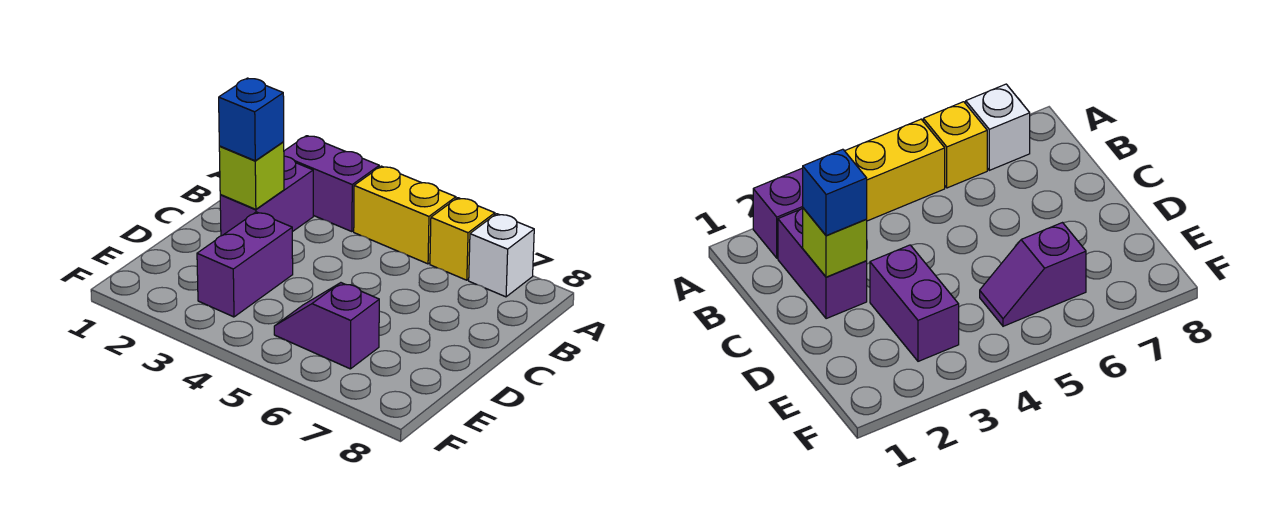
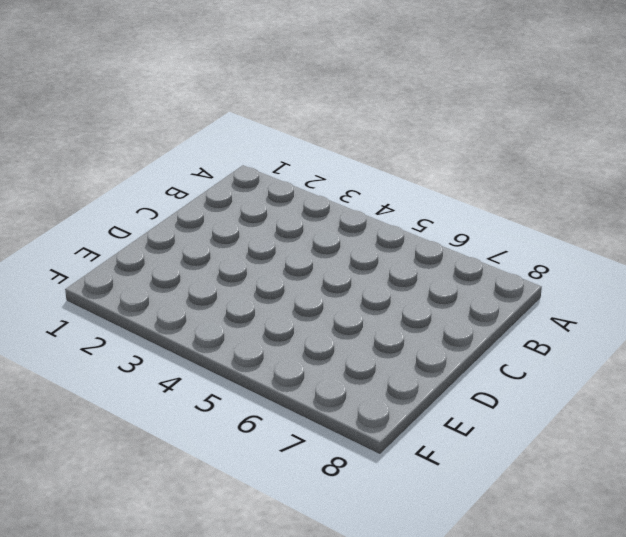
none -> purple 1x2 brick [284,136,379,232]
none -> yellow 1x2 brick [354,166,456,264]

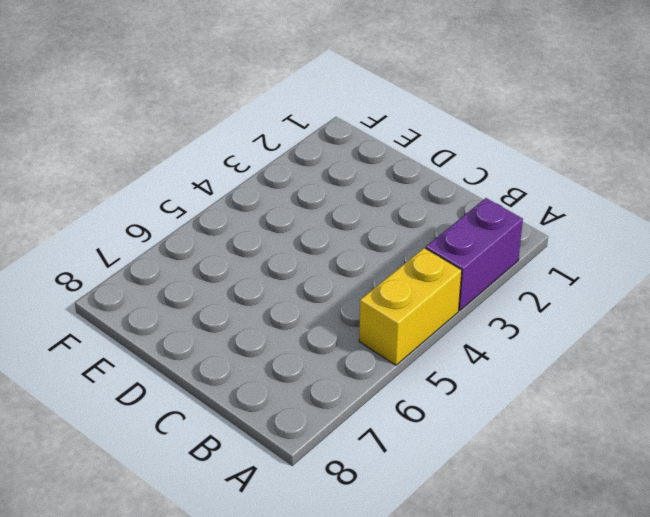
none -> yellow 1x1 brick [430,198,495,280]
none -> white 1x1 brick [469,214,534,297]

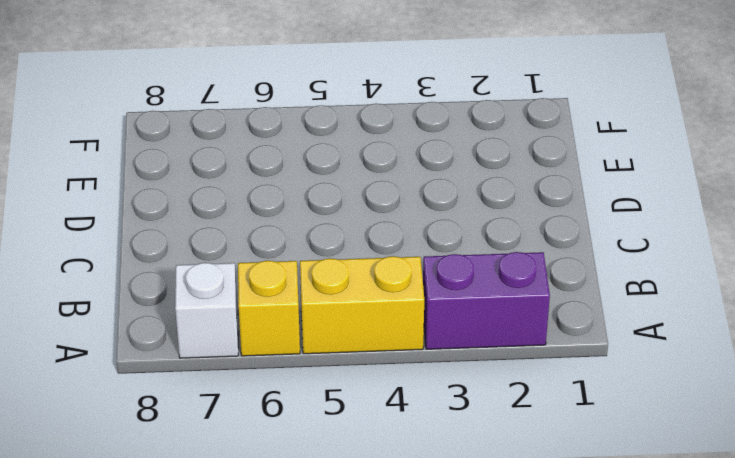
none -> purple 1x2 brick [220,156,313,236]
none -> purple 1x2 brick [197,212,293,317]

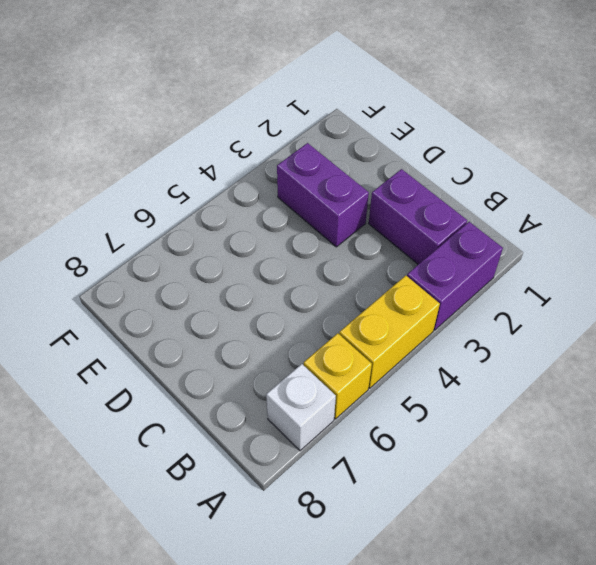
none -> purple 1x2 slope [274,283,379,369]
none -> lime 1x1 brick [219,142,284,209]

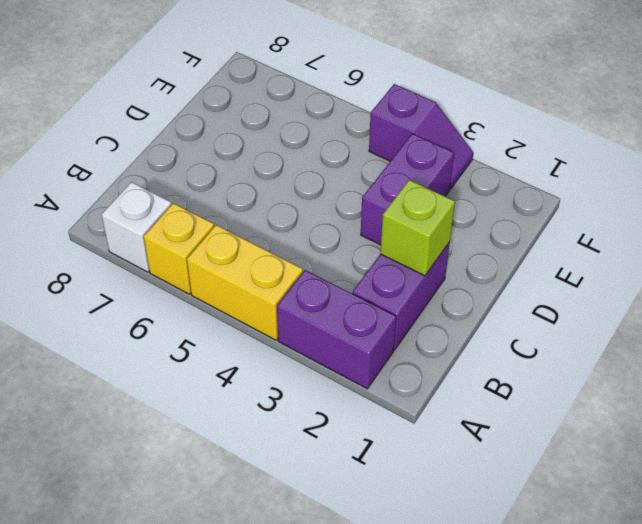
purple 1x2 slope [369,84,473,189] -> purple 1x2 slope moved to [274,283,379,369]
none -> blue 1x1 brick [219,78,284,161]

